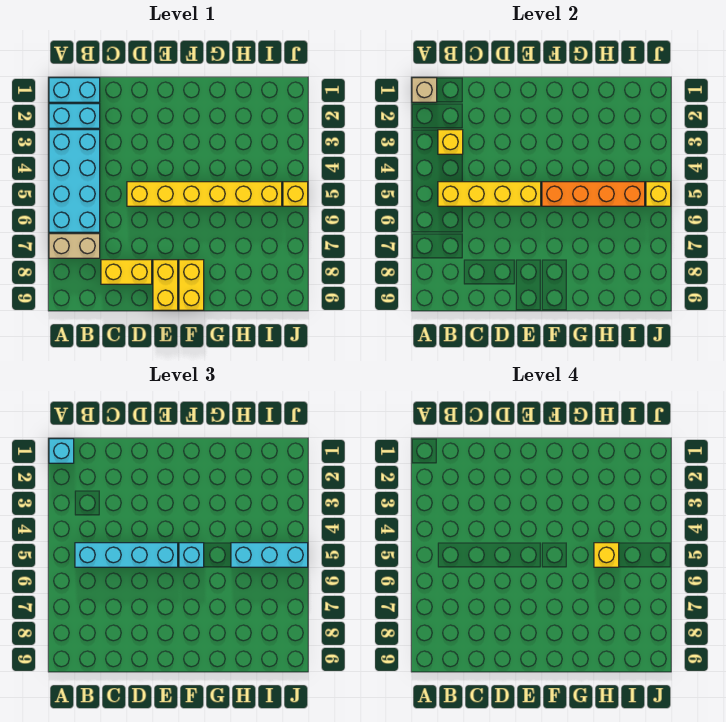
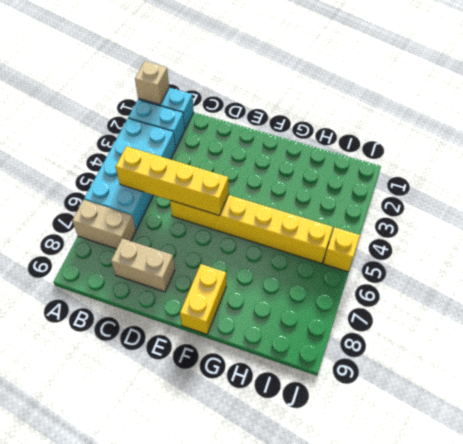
tan 1x2 brick [111,238,175,292] -> yellow 1x2 brick [101,260,152,284]
none -> yellow 1x2 brick [153,260,178,310]
none -> yellow 1x1 brick [438,130,463,154]
none -> orange 1x4 brick [542,182,645,206]

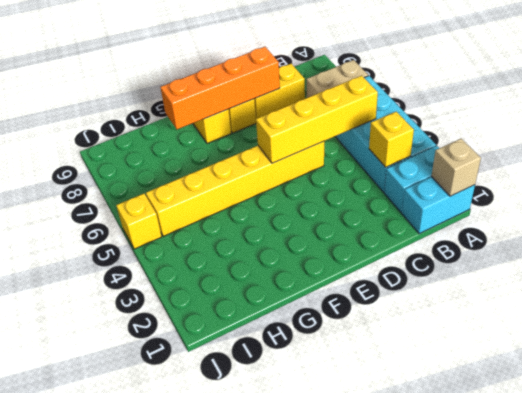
orange 1x4 brick [161,47,280,129] -> orange 1x4 brick moved to [542,182,645,206]
none -> yellow 1x1 brick [646,182,671,206]
none -> cyan 1x1 brick [49,439,74,463]
none -> cyan 1x4 brick [75,543,178,567]

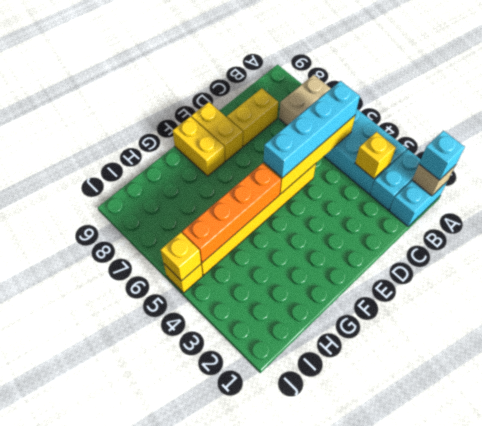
none -> cyan 1x1 brick [179,543,204,567]
none -> cyan 1x3 brick [231,543,308,567]
none -> yellow 1x1 brick [594,543,619,567]

